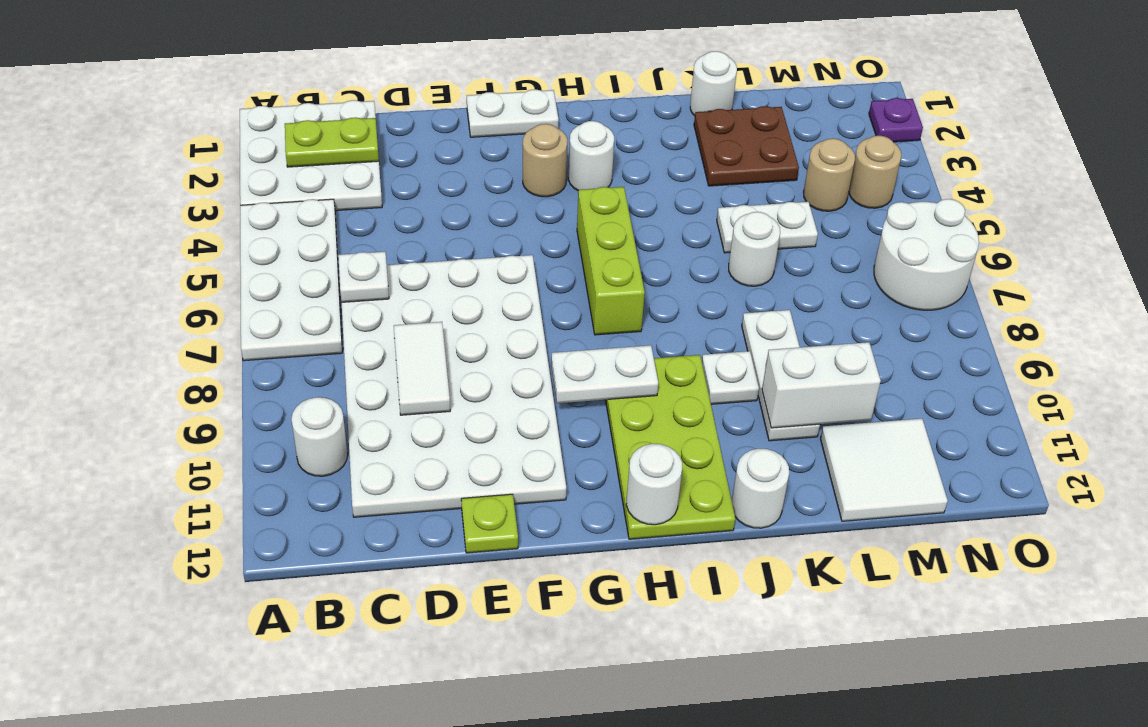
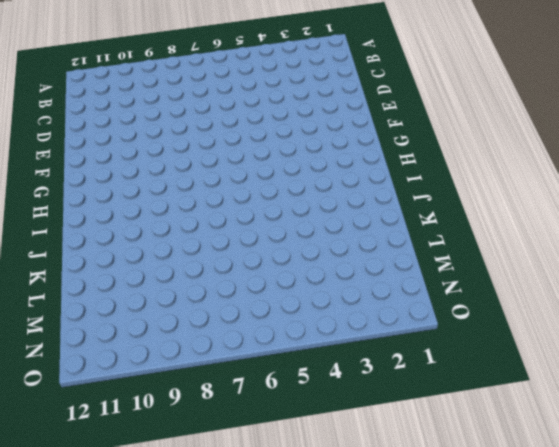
none -> white 3x3 plate [240,100,382,211]
none -> white 2x4 plate [240,199,342,361]
none -> white 1x1 round brick [291,397,348,476]

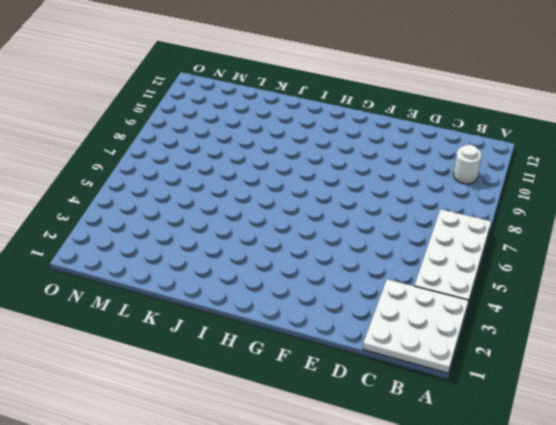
none -> white 4x6 plate [342,255,566,517]
none -> lime 1x1 plate [461,494,518,553]
none -> white 1x2 plate [467,89,559,137]

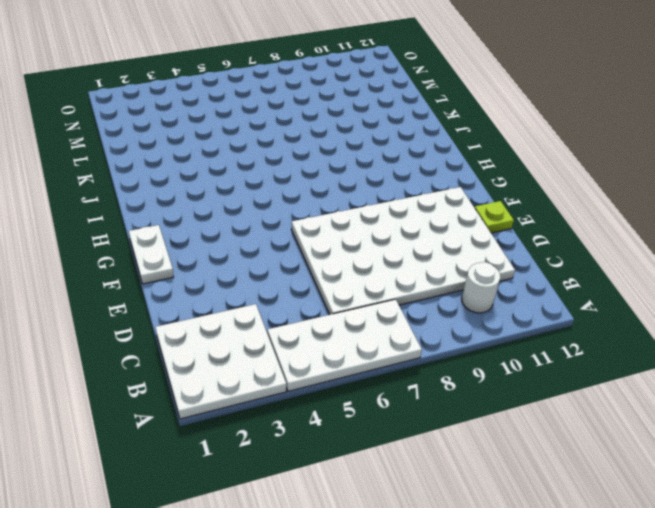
none -> tan 1x1 round brick [523,124,568,197]
none -> white 1x1 round brick [568,121,614,190]
none -> lime 1x3 brick [577,187,645,335]

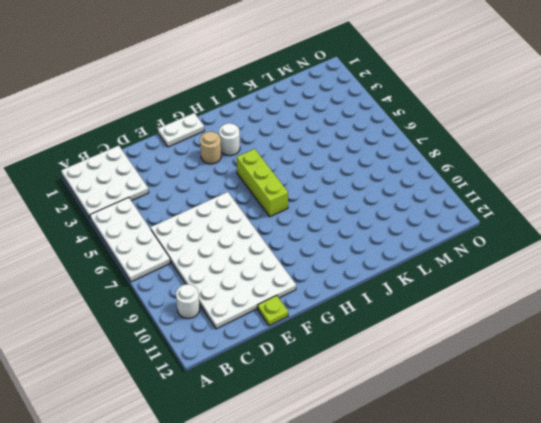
none -> lime 2x4 plate [606,355,735,539]
none -> white 1x1 plate [702,351,759,404]
none -> white 1x1 round brick [732,449,789,528]

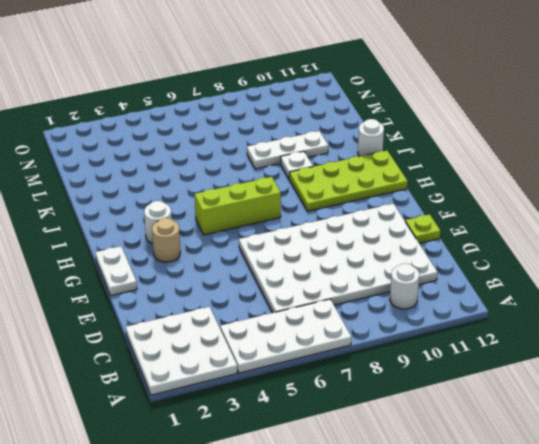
none -> white 1x1 round brick [690,51,737,116]
none -> brown 2x2 plate [694,106,799,186]
none -> white 1x2 plate [717,202,818,253]

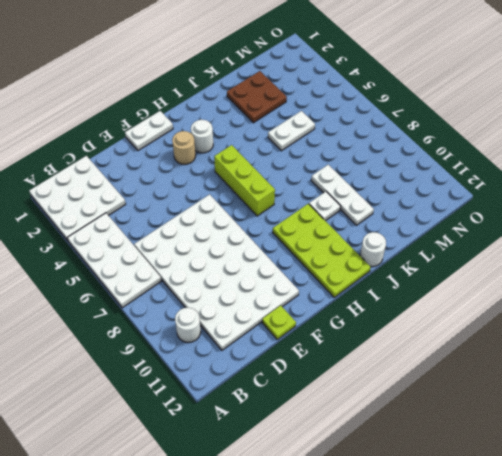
none -> white 1x1 round brick [690,51,737,116]
none -> white 1x1 round brick [729,212,780,286]
none -> white 2x2 tile [820,419,948,521]

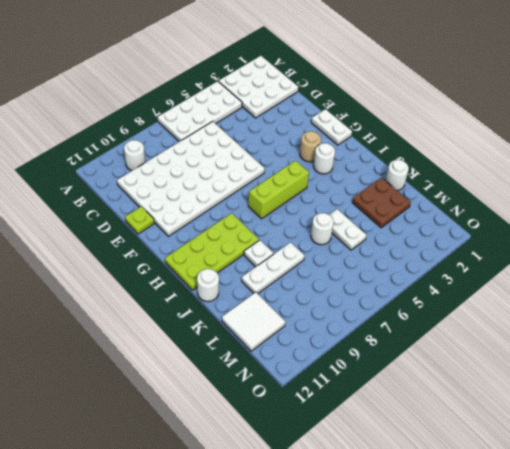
none -> tan 1x1 round brick [804,138,855,211]
none -> tan 1x1 round brick [849,136,901,208]
none -> white 2x2 round brick [874,199,979,310]

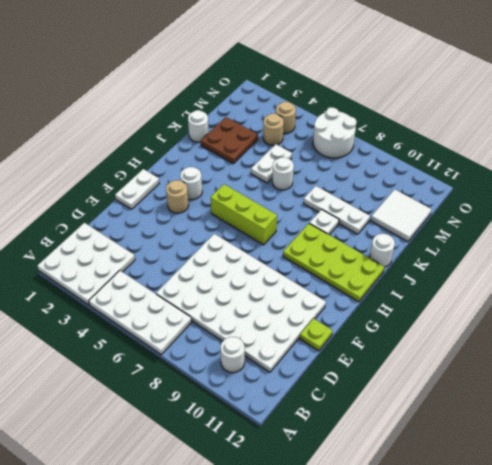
none -> purple 1x1 plate [869,98,923,142]
none -> lime 1x2 plate [285,117,379,167]
none -> white 1x1 plate [338,252,389,302]

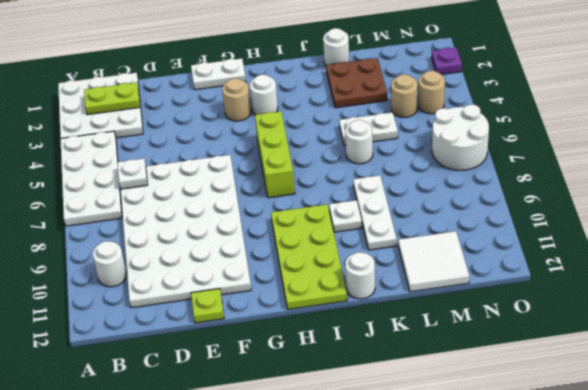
none -> white 1x2 tile [394,322,450,415]
none -> white 1x2 plate [551,345,658,403]
none -> white 1x1 round brick [626,444,682,525]

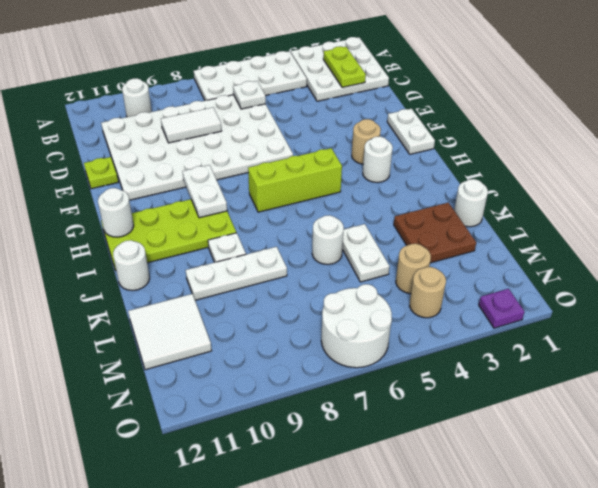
none -> white 1x2 brick [762,342,881,428]

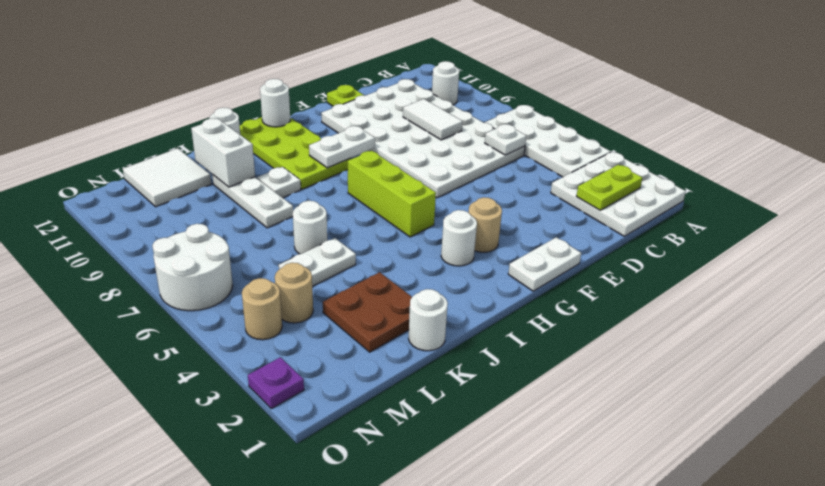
white 1x2 brick [191,119,255,187] -> white 1x2 brick turned to [762,342,881,428]

